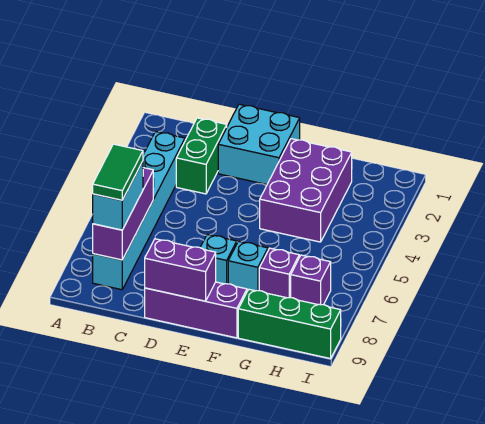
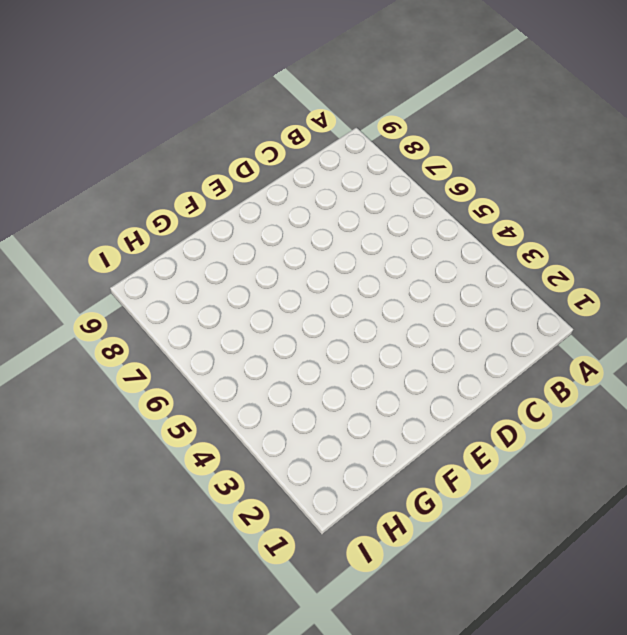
none -> cyan 1x6 brick [93,132,185,290]
none -> green 1x2 brick [176,118,227,194]
none -> cyan 2x2 brick [218,104,300,184]

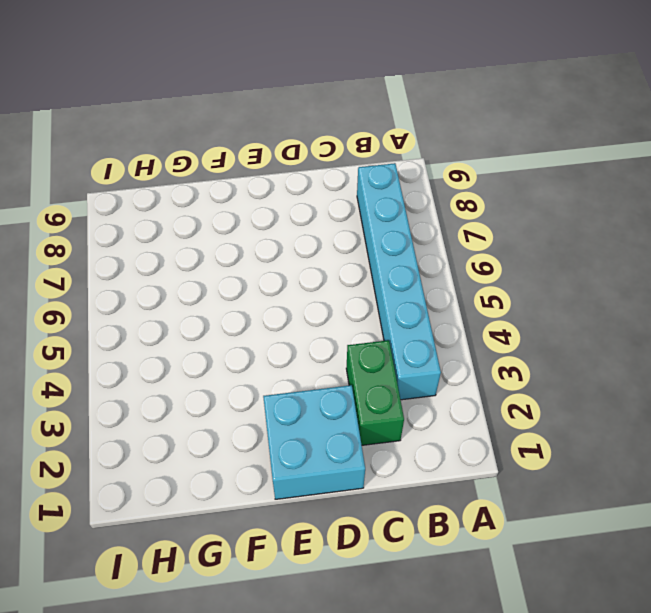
none -> purple 1x3 brick [145,282,247,338]
none -> cyan 1x1 brick [200,234,237,284]
none -> purple 2x3 brick [260,139,352,242]

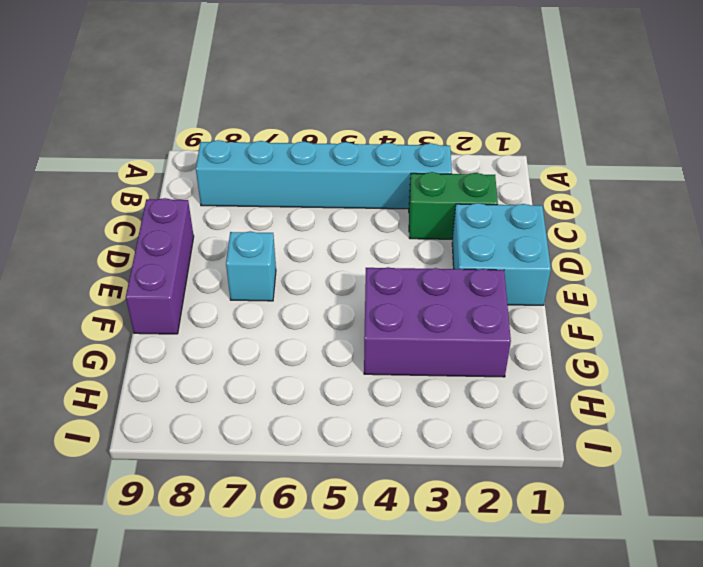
none -> cyan 1x1 brick [228,241,268,291]
none -> purple 1x1 brick [259,248,299,298]
none -> green 1x3 brick [238,289,341,359]

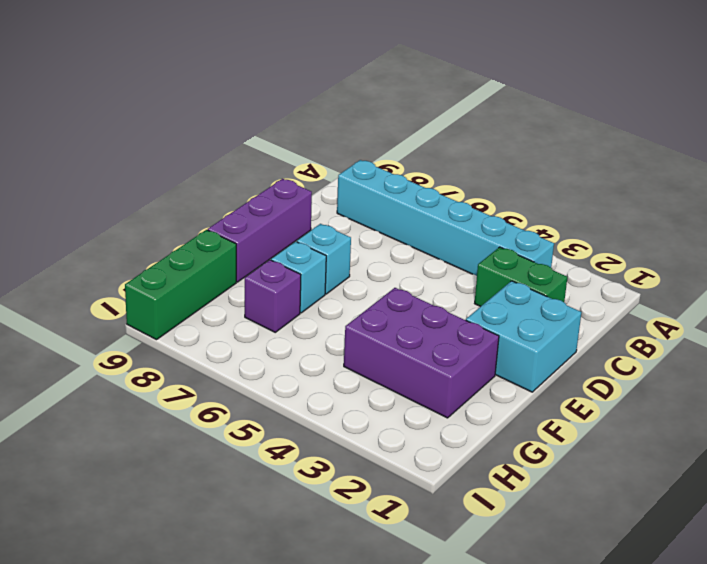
none -> purple 1x1 brick [291,255,331,305]
none -> purple 1x3 brick [93,168,153,260]
none -> purple 1x2 brick [145,239,216,301]

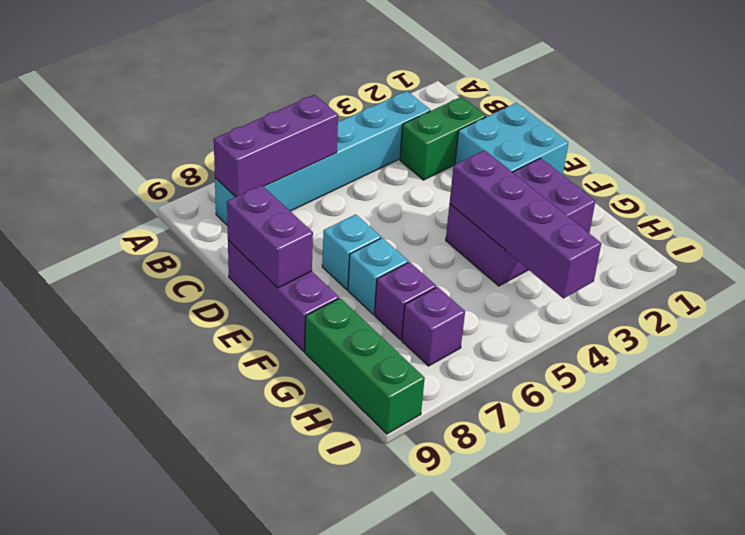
purple 1x4 brick [450,150,601,298] -> none
none -> cyan 1x2 brick [93,161,143,230]
none -> green 1x2 tile [93,144,143,200]

